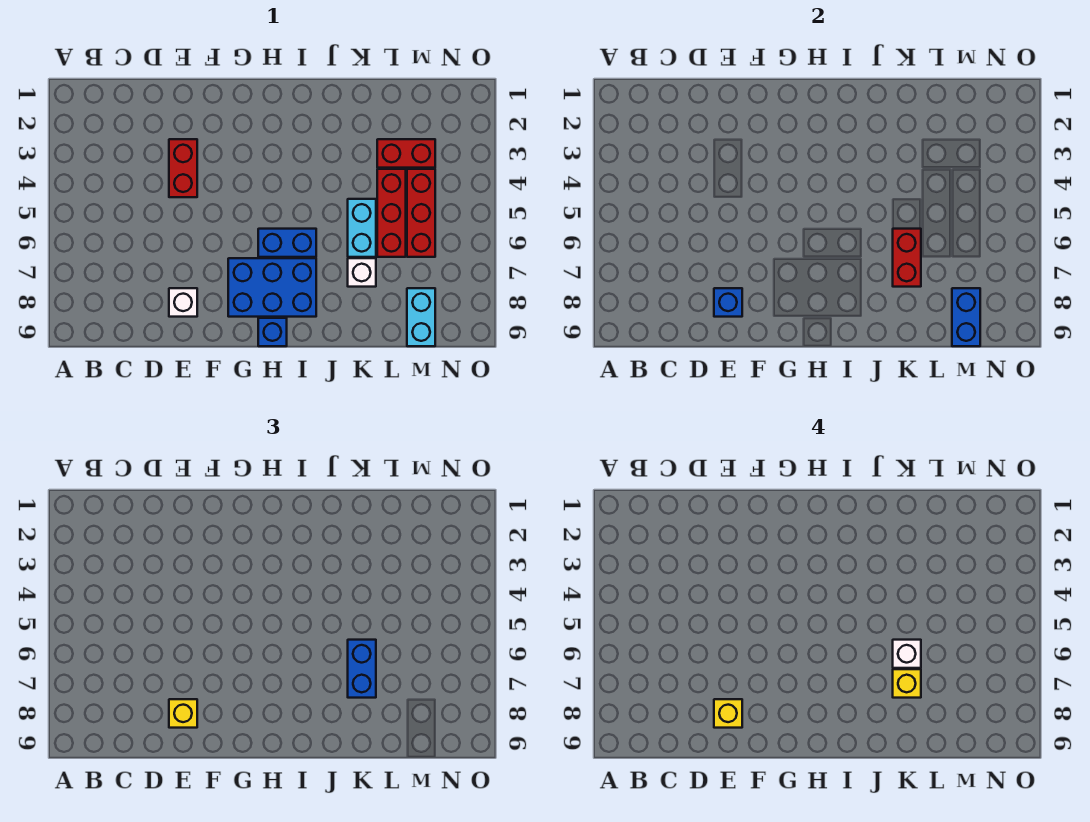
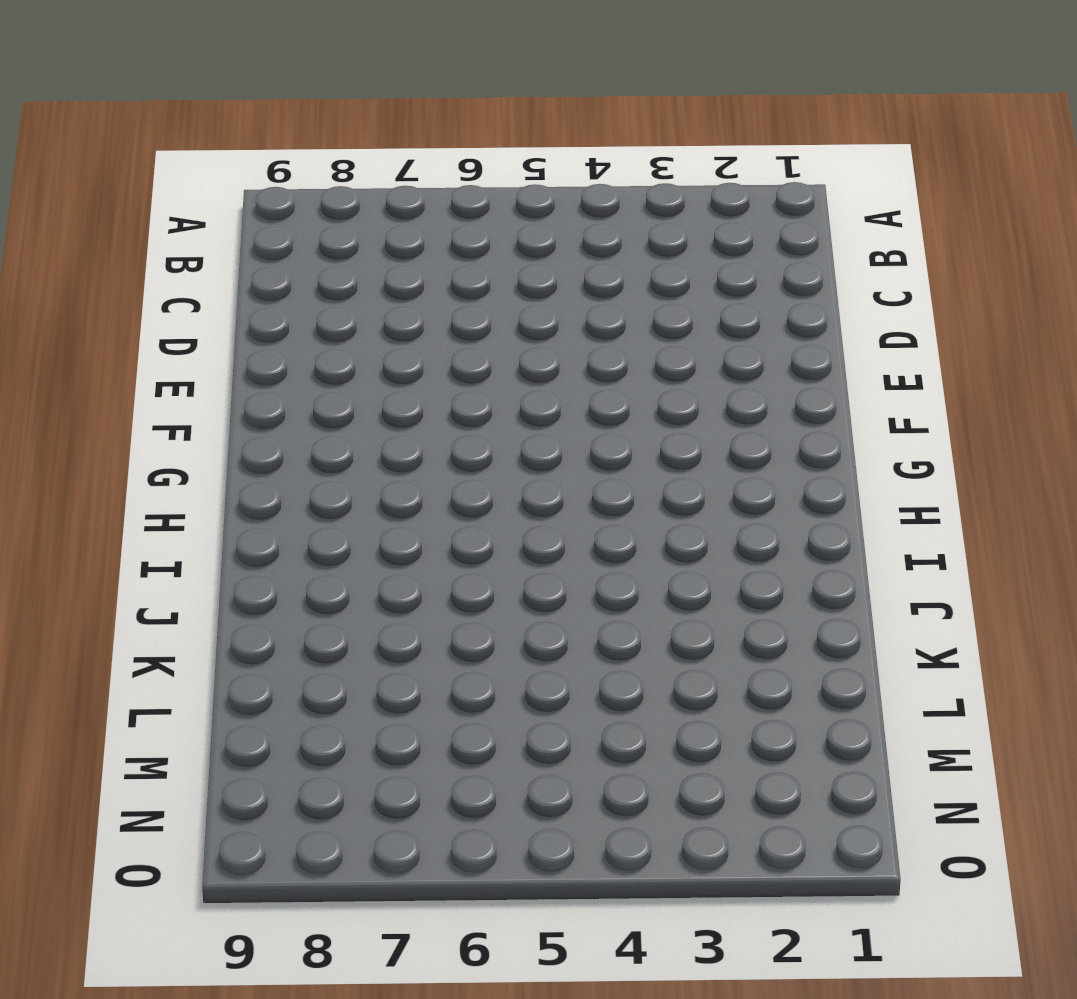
none -> red 1x2 brick [169,139,197,197]
none -> white 1x1 brick [169,288,197,317]
none -> blue 2x3 brick [228,258,316,317]

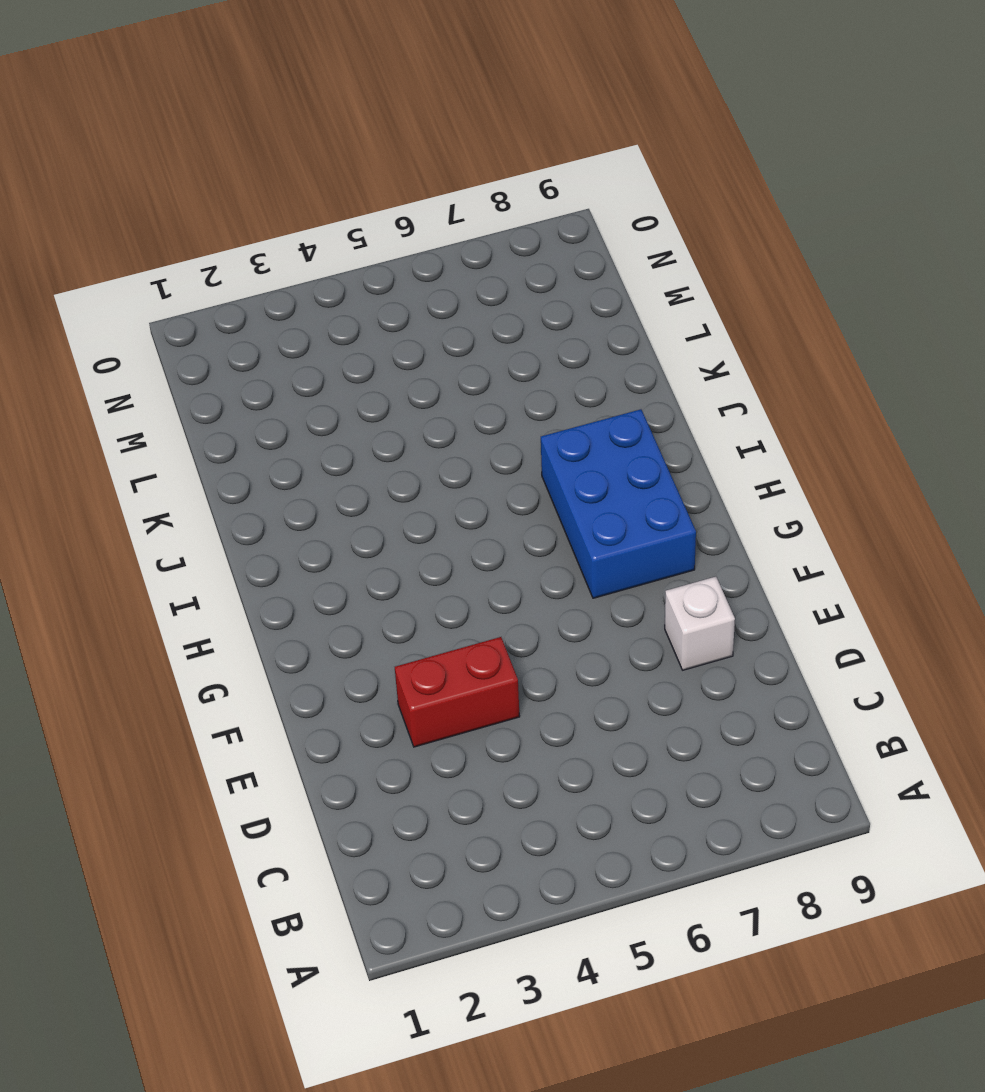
none -> blue 1x2 brick [258,229,316,257]
none -> blue 1x1 brick [258,318,287,346]
none -> cyan 1x2 brick [348,199,376,257]

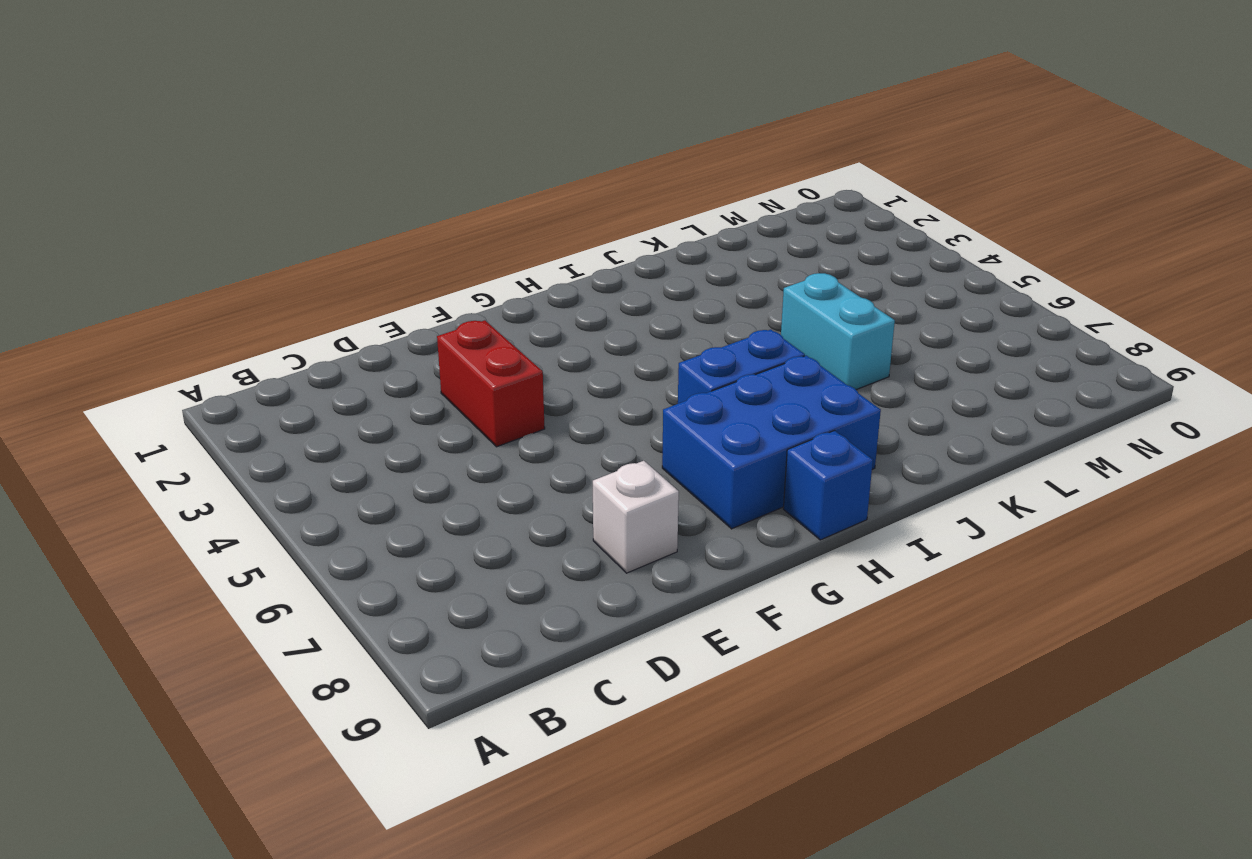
none -> white 1x1 brick [348,258,376,287]
none -> red 1x2 brick [377,139,435,168]
none -> red 1x3 brick [377,169,406,257]

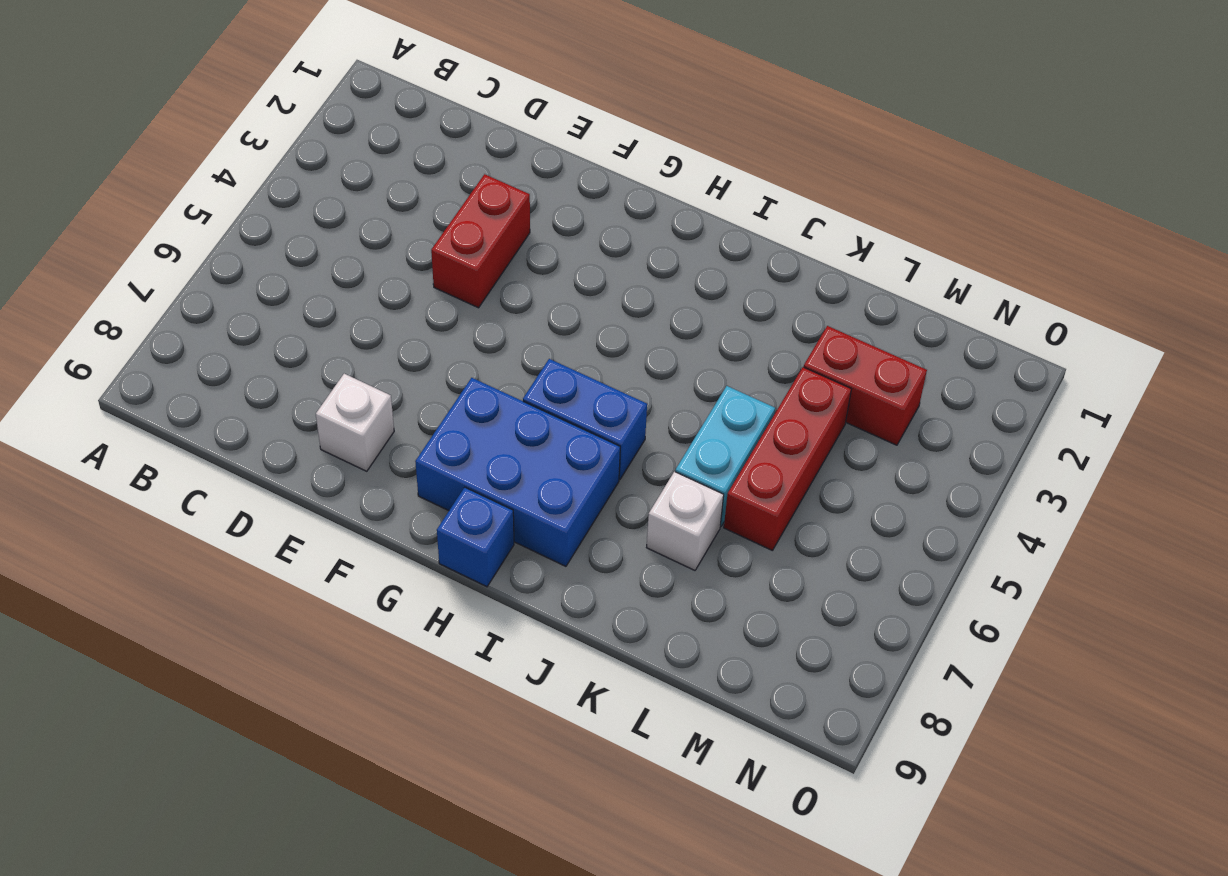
none -> red 1x3 brick [407,169,435,257]
none -> cyan 1x2 brick [407,288,435,346]
none -> blue 1x1 brick [714,288,742,317]

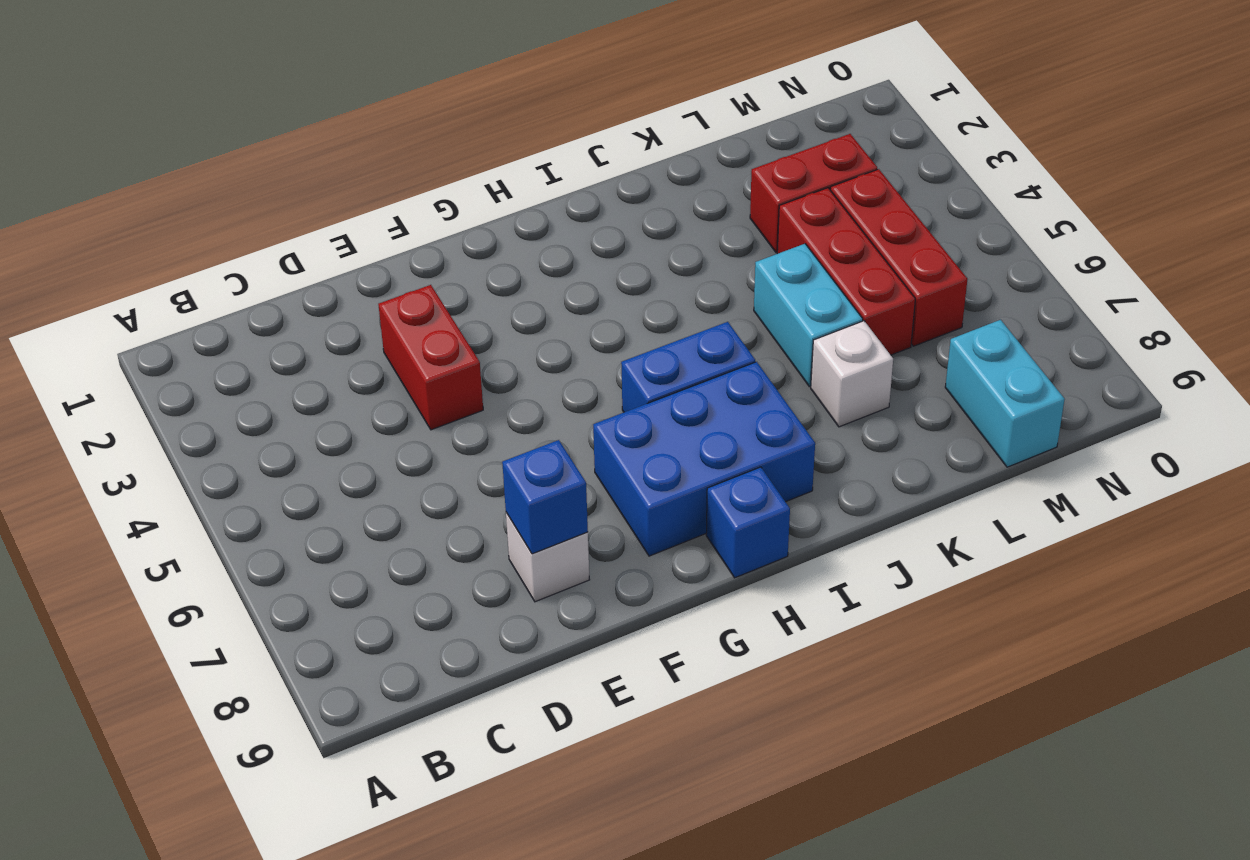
none -> red 1x2 brick [893,229,921,287]
none -> blue 1x2 brick [952,288,980,346]
none -> yellow 1x1 brick [169,699,197,728]

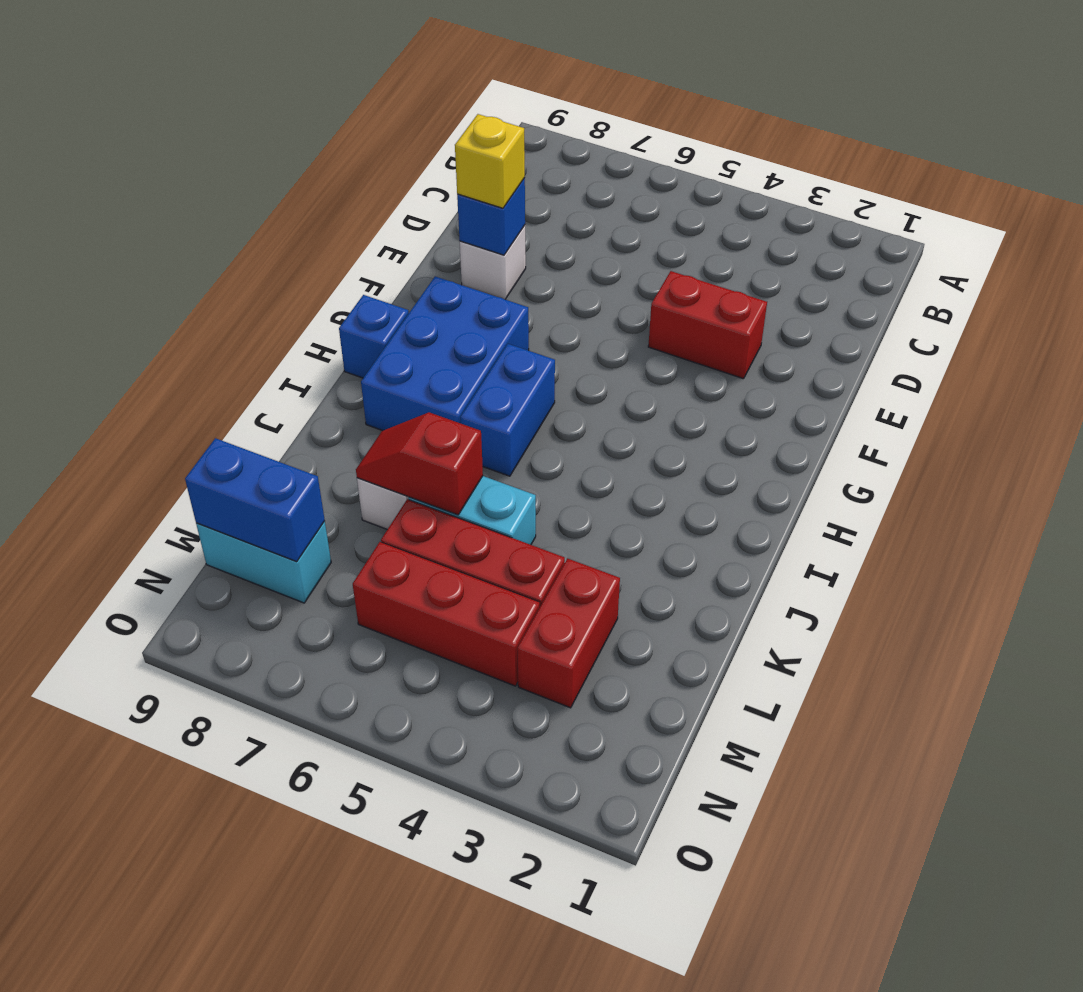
red 1x2 slope [356,412,483,515] -> red 1x2 brick [893,229,921,287]
none -> blue 1x2 brick [348,640,376,698]
none -> yellow 1x1 brick [714,699,742,728]
none -> white 1x1 brick [893,640,921,668]

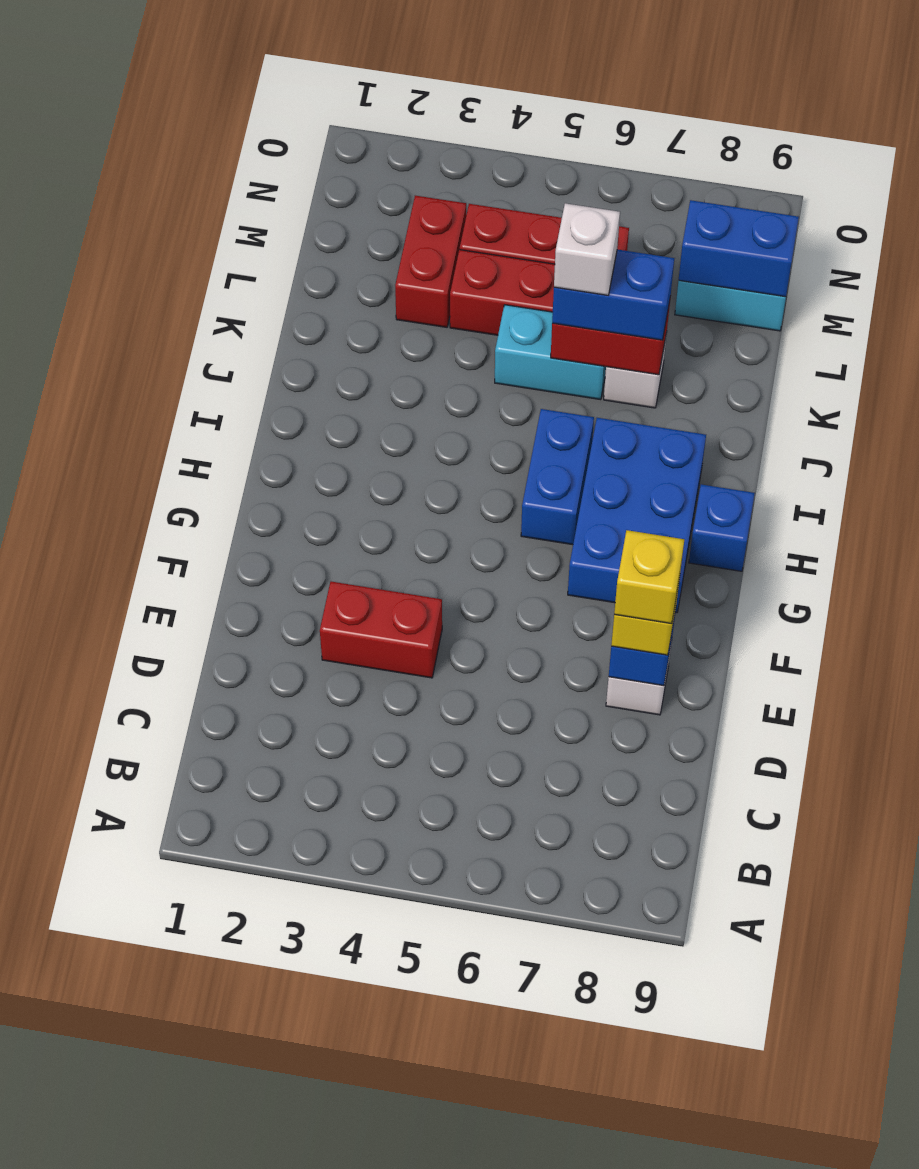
none -> yellow 1x1 brick [893,669,921,698]

